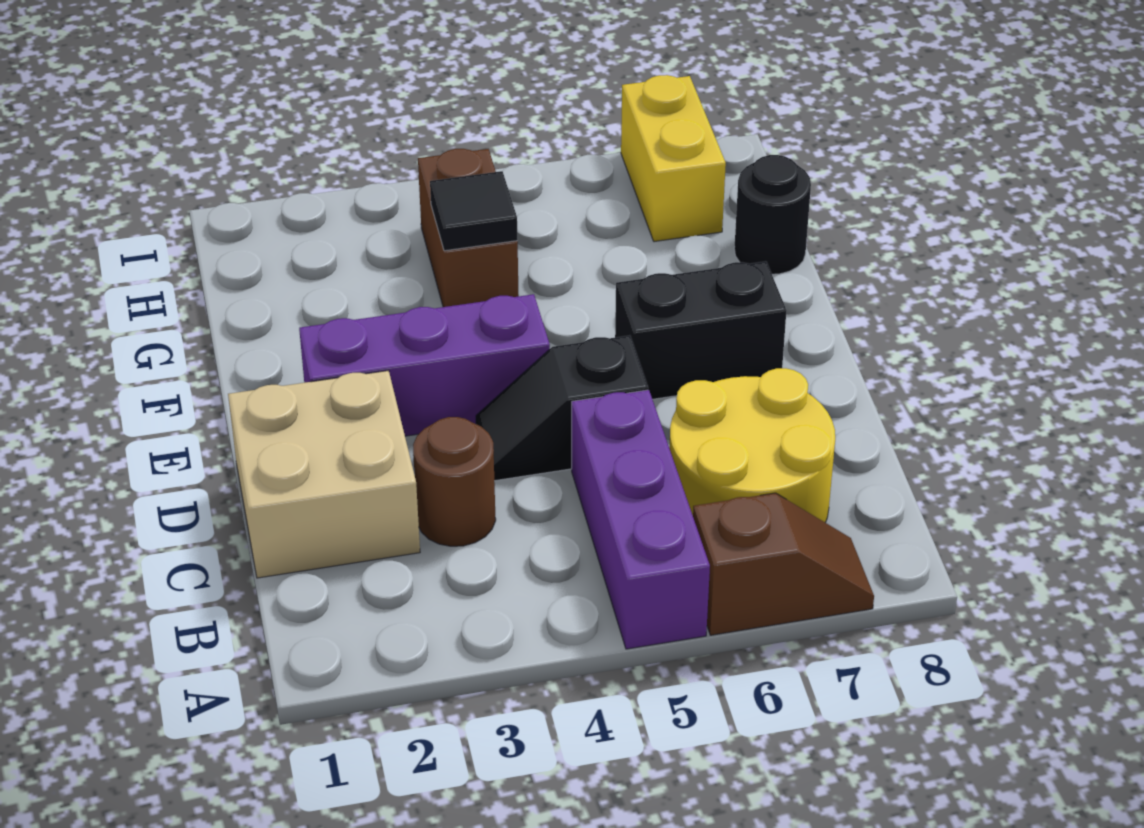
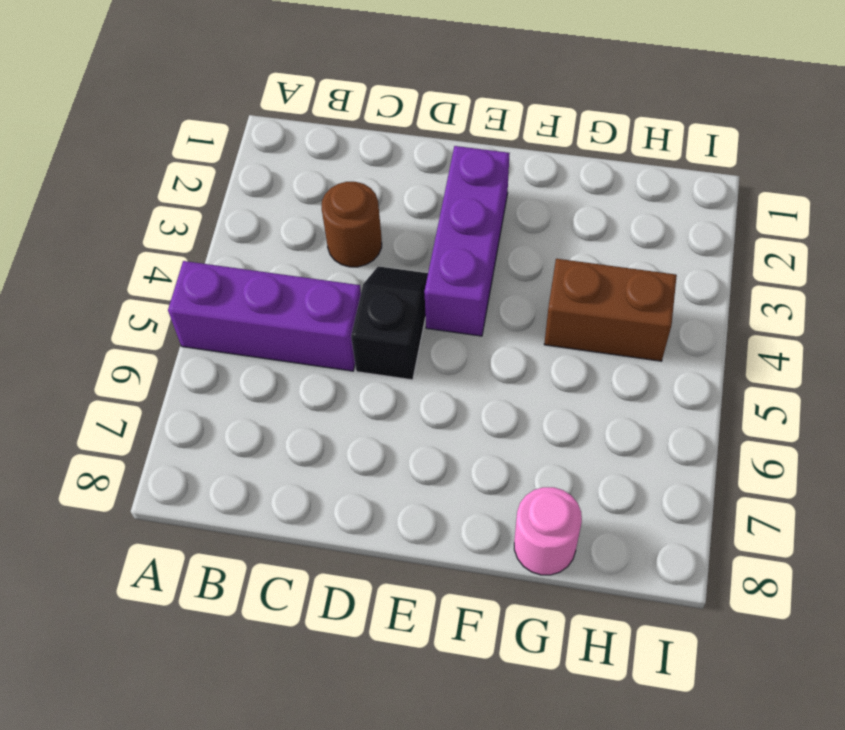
pink 1x1 round brick [514,487,582,575] -> black 1x1 round brick [734,155,811,274]
none -> brown 1x2 slope [693,493,874,635]
none -> yellow 2x2 round brick [669,368,835,523]
none -> tan 2x2 brick [228,370,420,578]

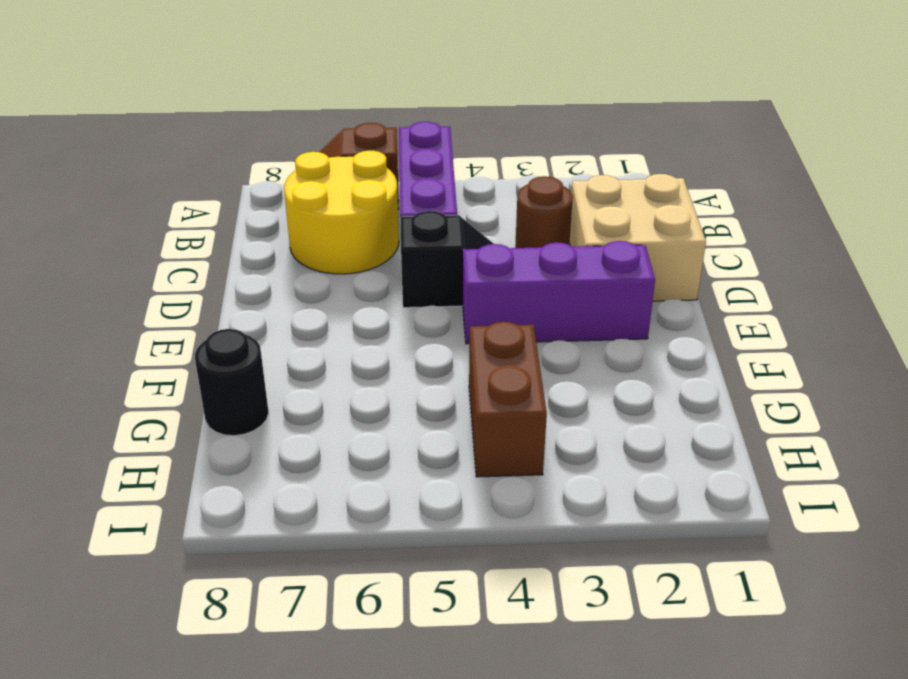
none -> black 1x2 brick [615,261,787,399]
none -> yellow 1x2 brick [621,75,726,242]
none -> black 1x1 tile [430,171,518,251]

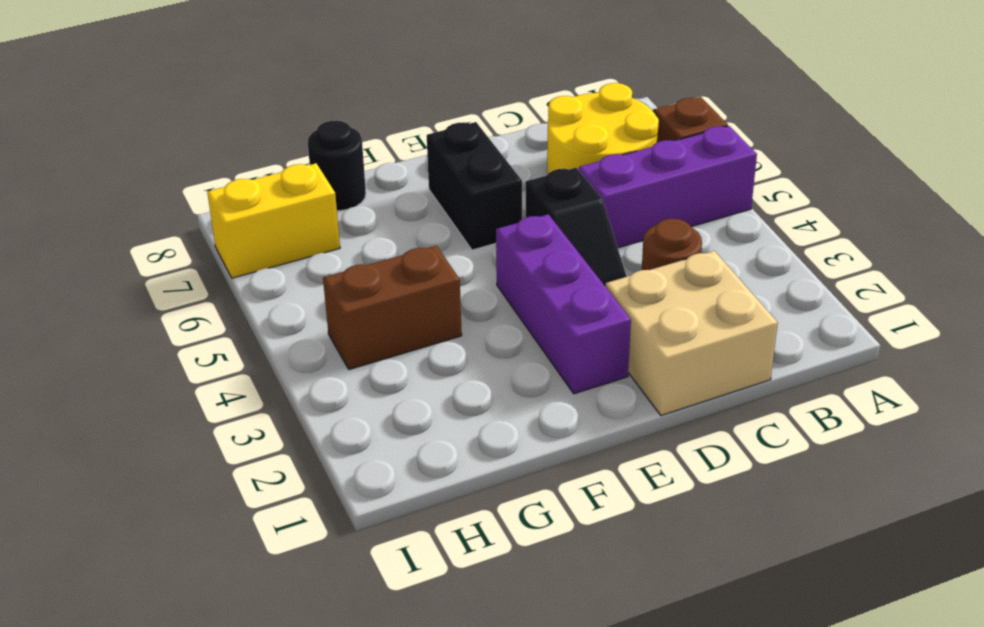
none -> black 1x1 tile [430,171,518,251]

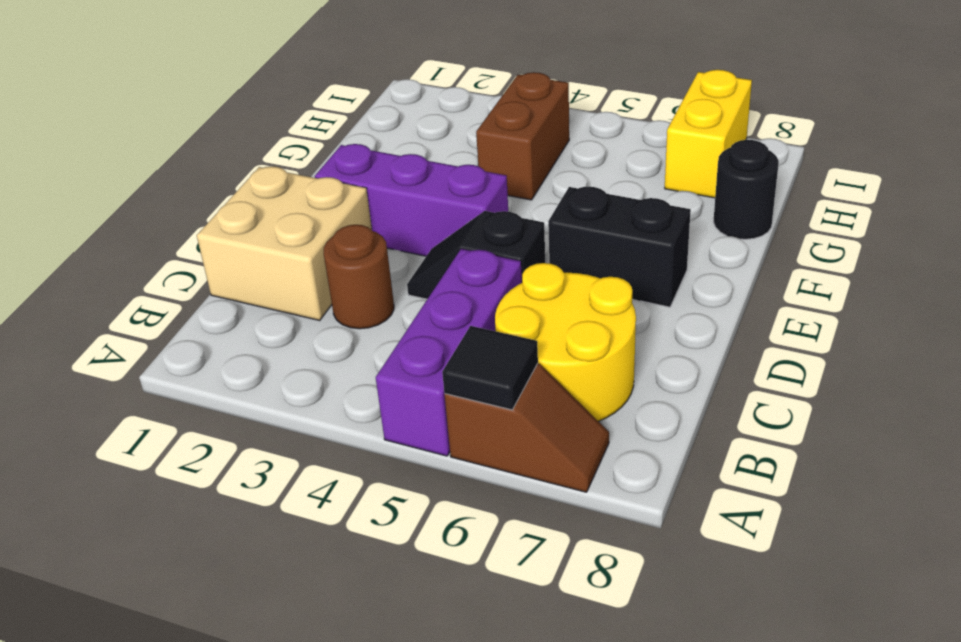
black 1x1 tile [442,326,538,410] -> black 1x1 tile moved to [430,171,518,251]

